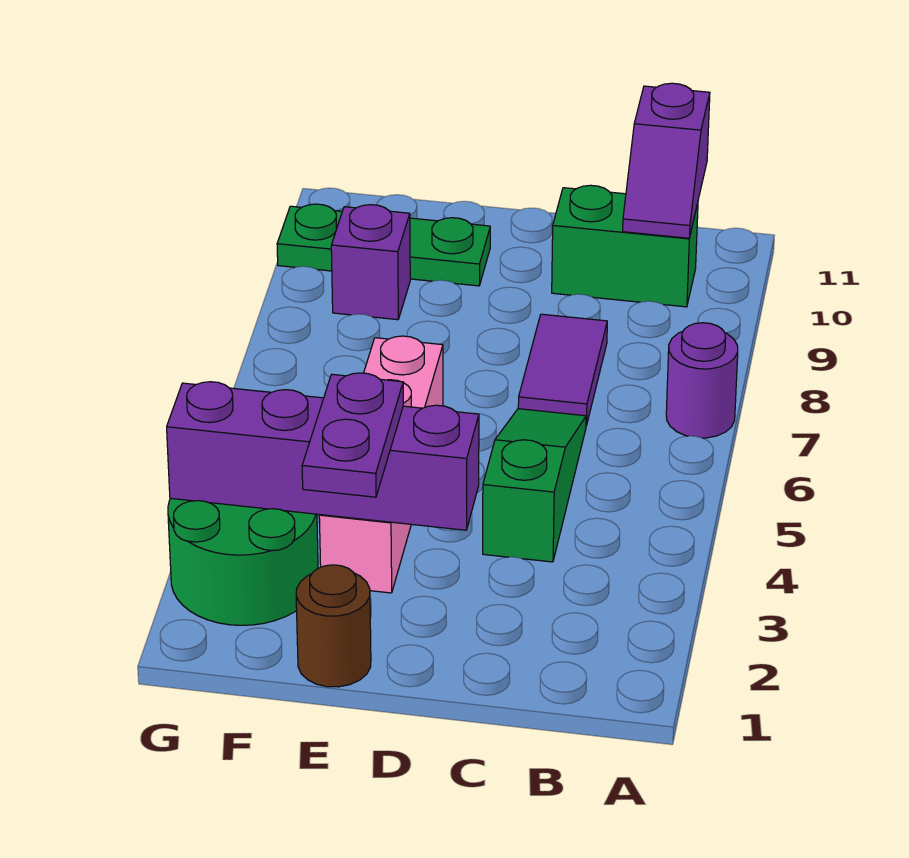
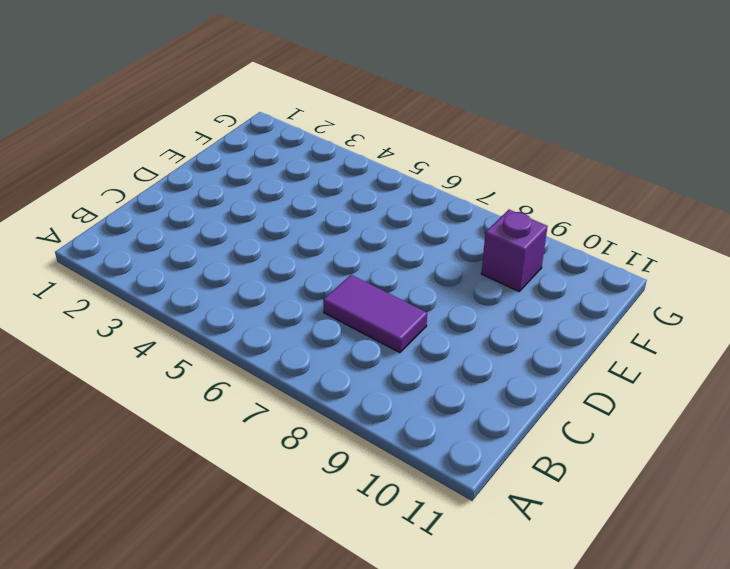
none -> purple 1x1 round brick [666,323,738,438]
none -> green 1x2 brick [552,185,698,307]
none -> green 1x3 slope [483,409,586,562]

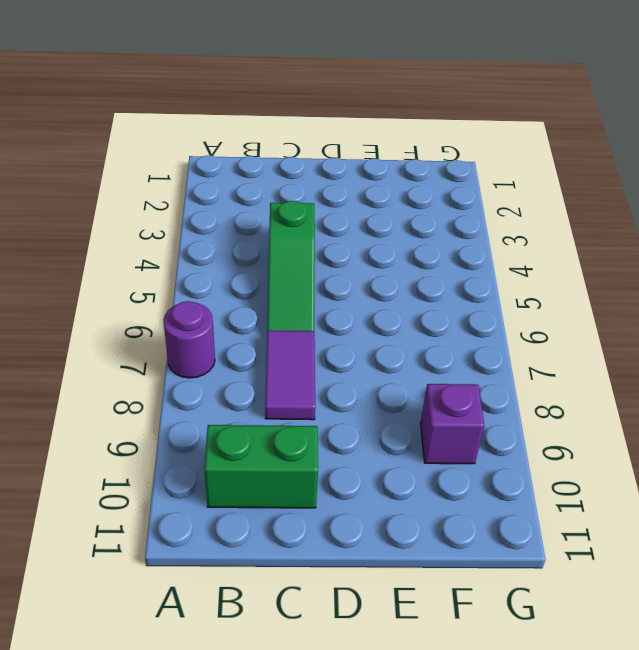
none -> brown 1x1 round brick [296,565,371,687]
none -> pink 1x4 brick [319,336,443,593]
none -> green 1x3 plate [277,204,490,286]

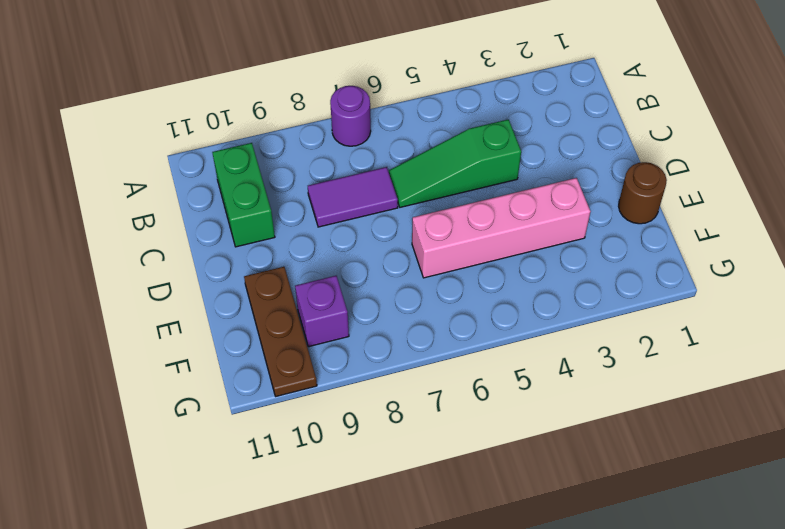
brown 1x3 plate [244,267,317,396] -> green 1x3 plate [277,204,490,286]
none -> green 2x2 round brick [168,498,318,625]
none -> purple 1x2 slope [623,83,710,238]
none -> purple 1x4 brick [167,382,479,530]

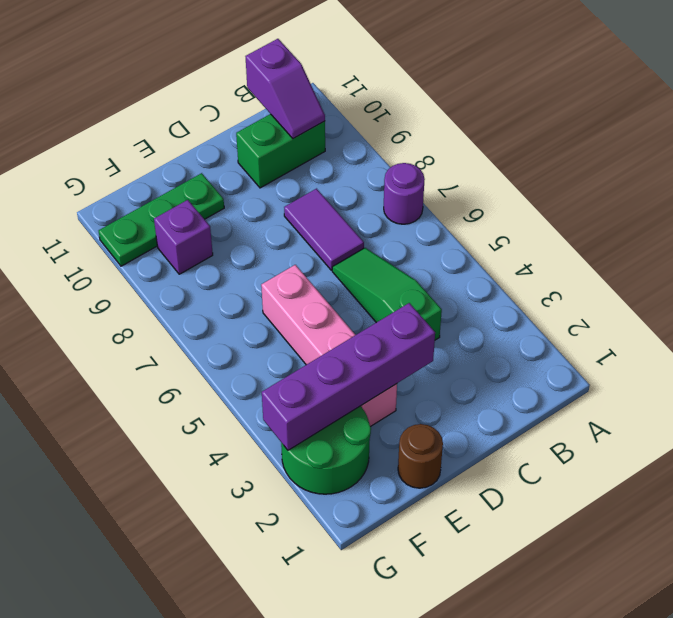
none -> purple 1x2 plate [302,373,403,497]

